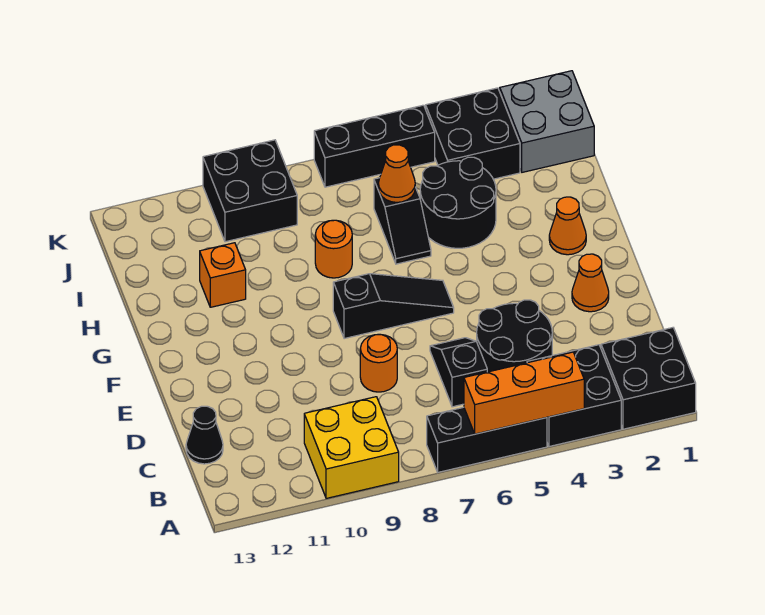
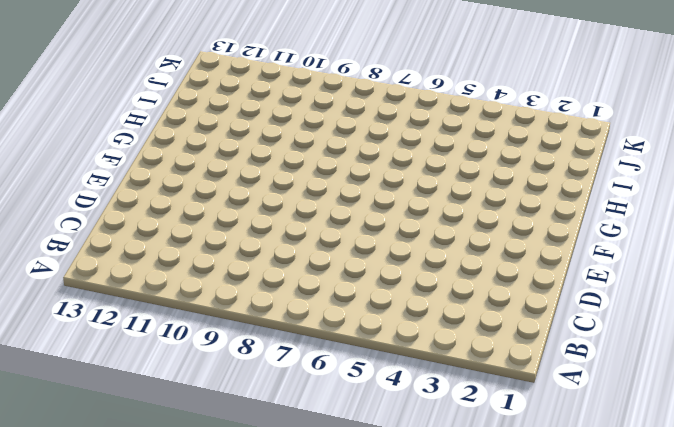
none -> black 2x2 brick [601,328,696,429]
none -> black 2x2 brick [527,345,621,447]
none -> black 1x3 brick [427,407,547,472]

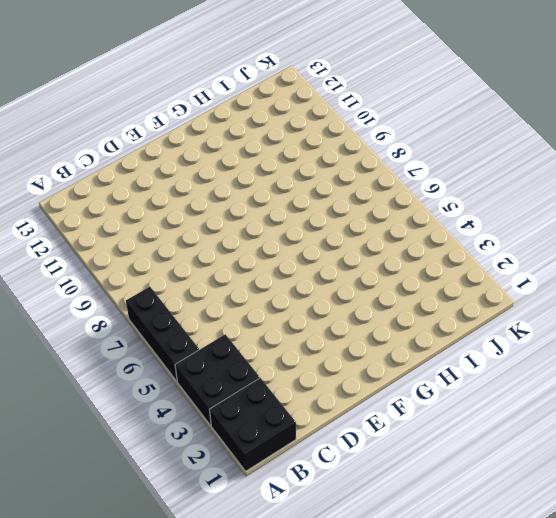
none -> yellow 2x2 brick [304,397,399,498]
none -> black 2x2 round brick [477,300,552,372]
none -> black 1x2 slope [430,338,487,407]

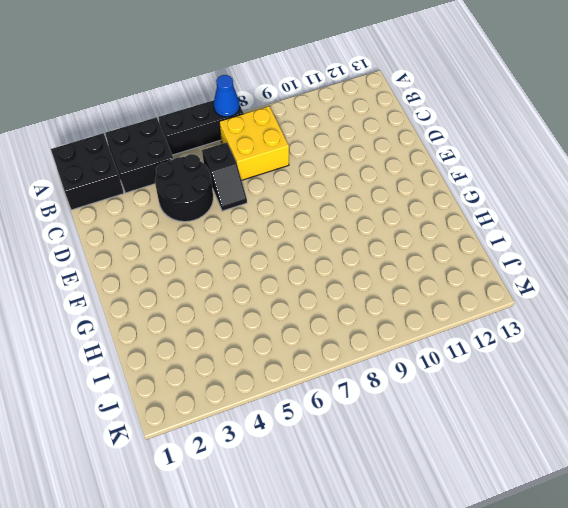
blue 1x1 cone [213,75,240,117] -> none
yellow 2x2 brick [219,106,289,180] -> yellow 2x2 brick moved to [304,397,399,498]
none -> black 1x1 cone [186,406,223,464]
none -> orange 1x1 round brick [360,334,397,392]
none -> orange 1x1 cone [572,254,609,312]

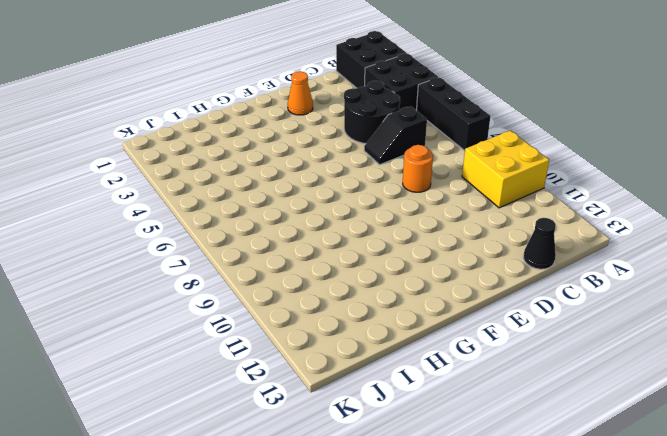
none -> black 1x3 slope [333,274,454,339]
none -> orange 1x1 cone [549,197,586,255]
none -> black 2x2 round brick [420,157,496,248]

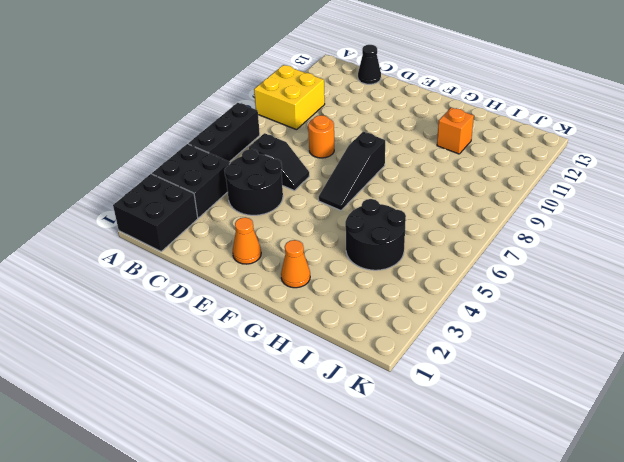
none -> black 1x2 slope [374,178,431,264]
none -> orange 1x1 round brick [315,220,352,278]
none -> grey 2x2 brick [500,71,594,172]

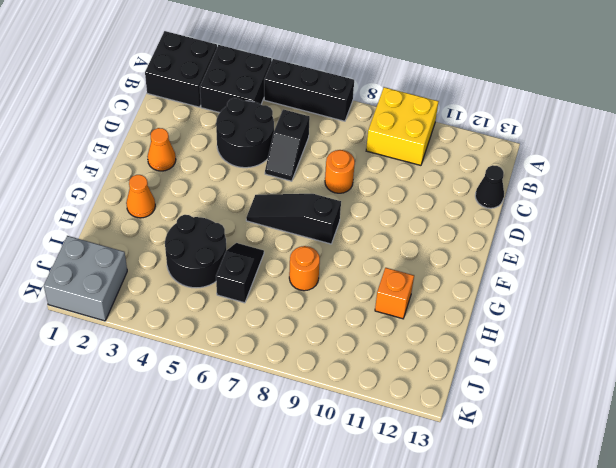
none -> black 2x2 brick [426,88,520,179]
none -> black 2x2 brick [203,140,297,242]
none -> black 1x3 brick [314,105,435,187]

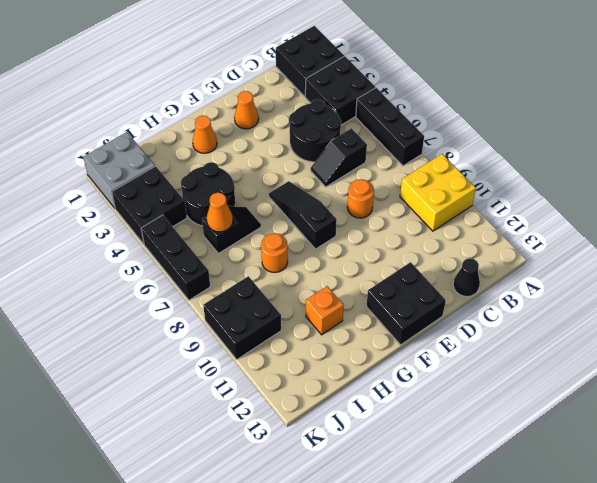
black 2x2 brick [366,262,446,345] -> none
none -> orange 1x3 brick [464,352,584,434]

